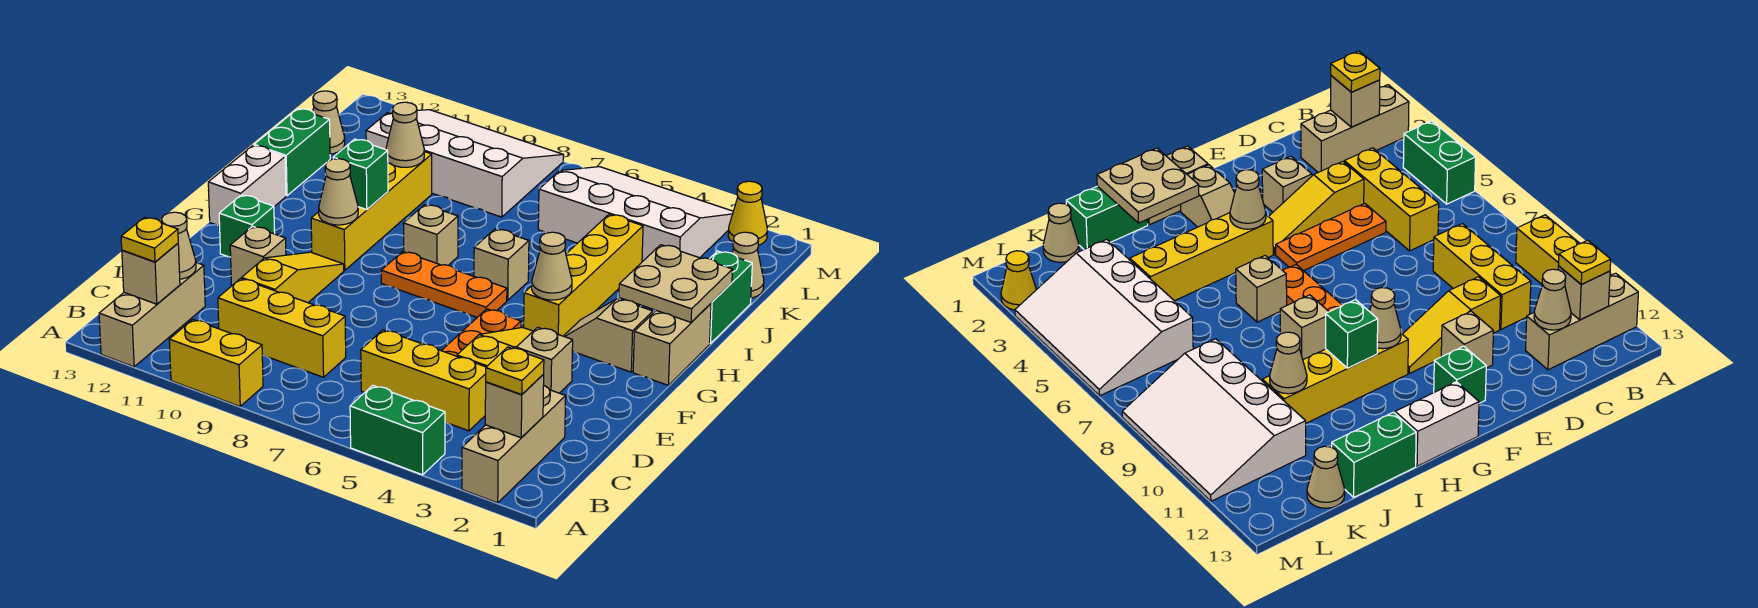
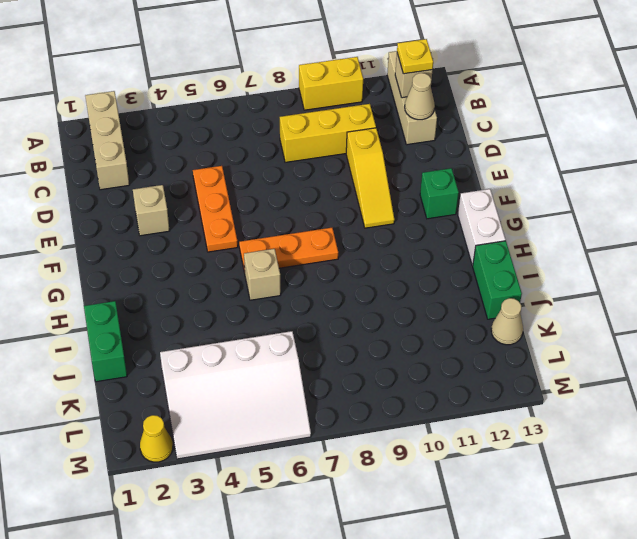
none -> green 1x2 brick [350,385,445,475]
none -> yellow 1x3 brick [361,330,486,431]
none -> yellow 1x3 slope [457,327,533,367]
none -> tan 1x1 brick [230,226,286,285]

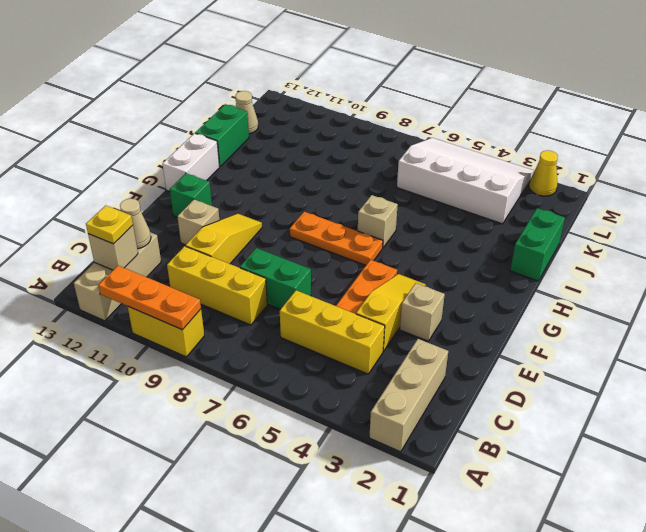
orange 1x3 plate [98,265,201,330] -> none
green 1x2 brick [240,248,311,309] -> green 1x2 brick moved to [350,385,445,475]
none -> tan 1x2 brick [633,304,711,385]
none -> tan 1x2 slope [564,299,653,372]
none -> yellow 1x4 brick [524,214,643,336]
none -> yellow 1x4 brick [311,152,432,270]

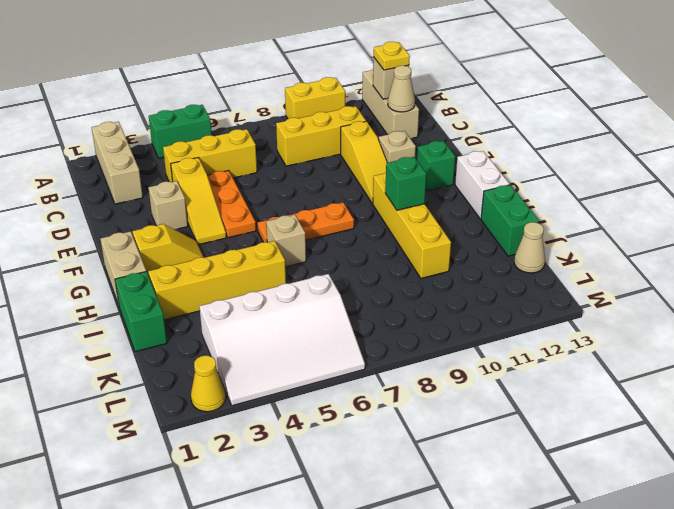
yellow 1x2 slope [132,224,204,276] -> tan 1x2 slope [564,299,653,372]
yellow 1x4 brick [148,241,286,320] -> yellow 1x4 brick turned to [524,214,643,336]
none -> tan 1x1 brick [403,205,458,265]
none -> tan 1x1 cone [732,232,764,298]
none -> white 3x4 slope [366,110,564,217]
none -> tan 1x1 brick [485,375,544,438]

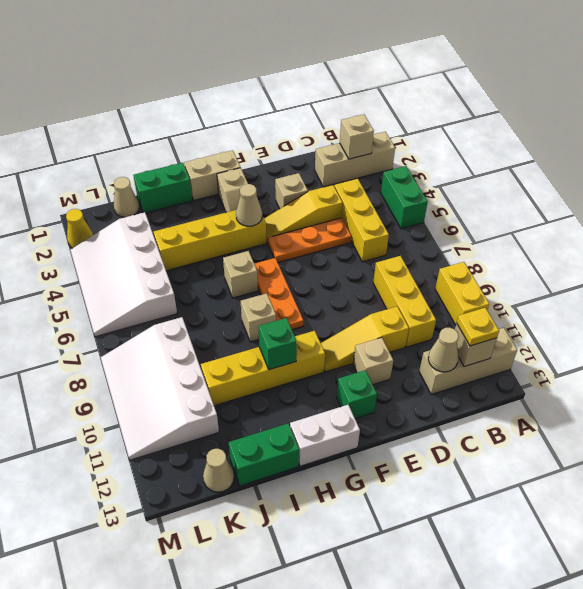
none -> tan 1x1 cone [319,159,358,225]
none -> tan 2x2 plate [619,245,732,322]
none -> tan 1x1 cone [386,102,424,167]
none -> yellow 1x1 plate [486,347,544,394]

